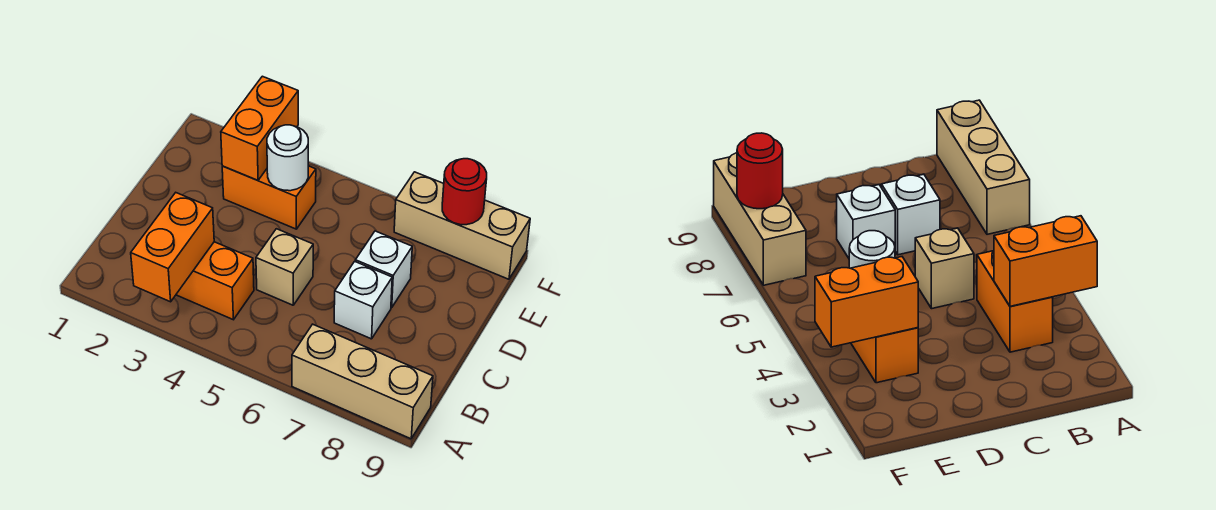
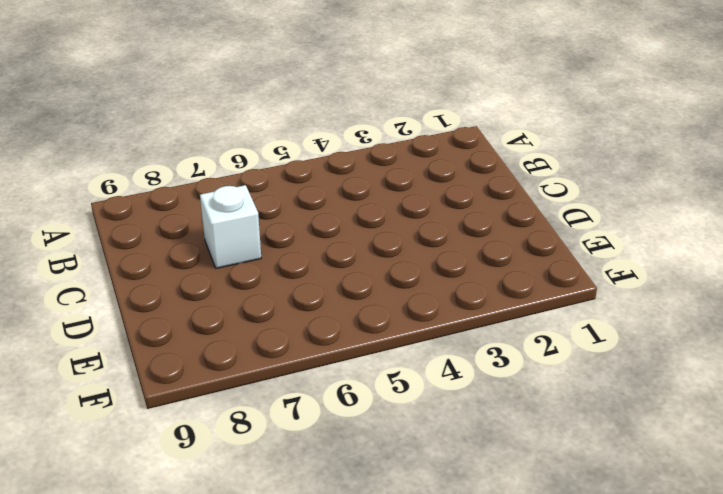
none -> tan 1x3 brick [292,324,433,439]
none -> orange 1x2 brick [176,242,254,320]

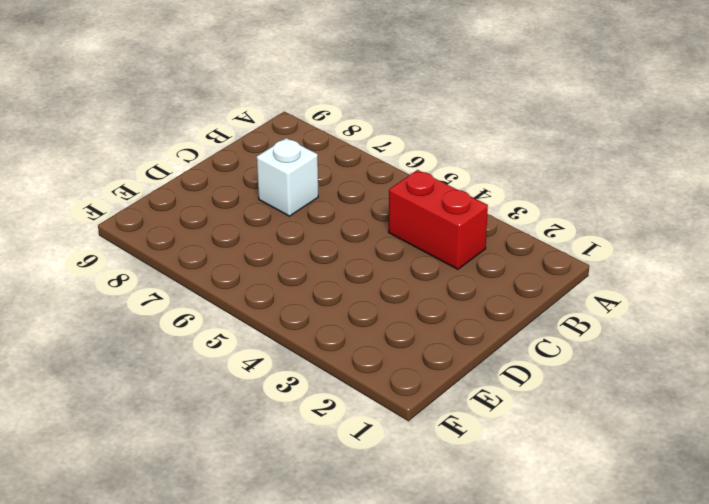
red 1x2 brick [389,170,488,269] -> orange 1x2 brick [176,242,254,320]
none -> tan 1x3 brick [292,324,433,439]
none -> tan 1x1 brick [256,229,313,305]

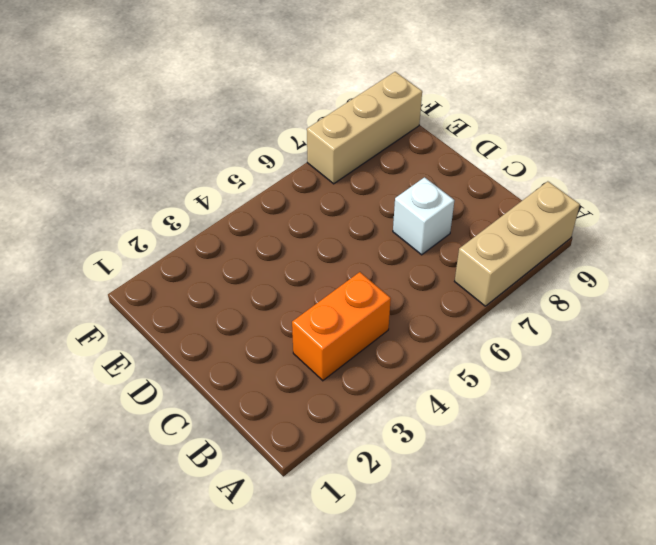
none -> tan 1x1 brick [256,229,313,305]
none -> white 1x1 brick [355,231,412,308]

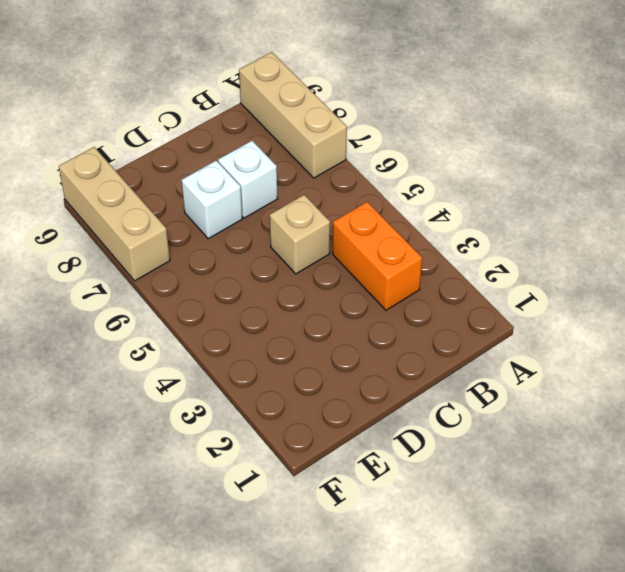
none -> orange 1x2 brick [222,166,316,229]
none -> orange 1x2 brick [131,193,214,302]

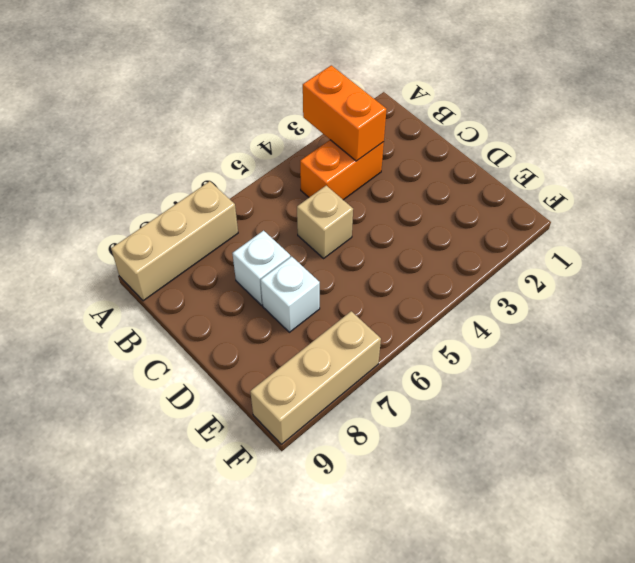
none -> orange 1x2 brick [222,166,316,229]
none -> orange 1x2 brick [221,76,298,180]

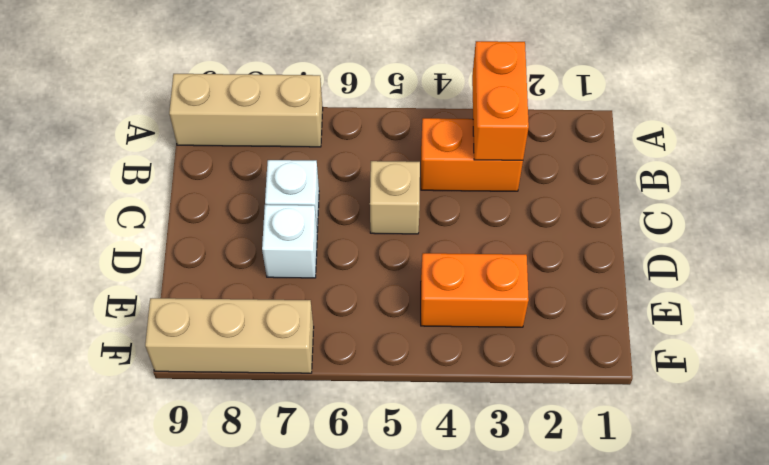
none -> orange 1x2 brick [221,76,298,180]
none -> white 1x1 round brick [267,125,308,191]

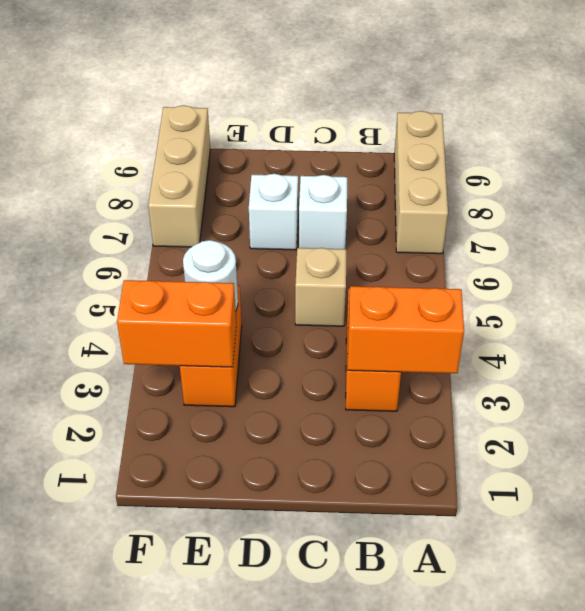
none -> red 1x1 round brick [442,159,487,225]

